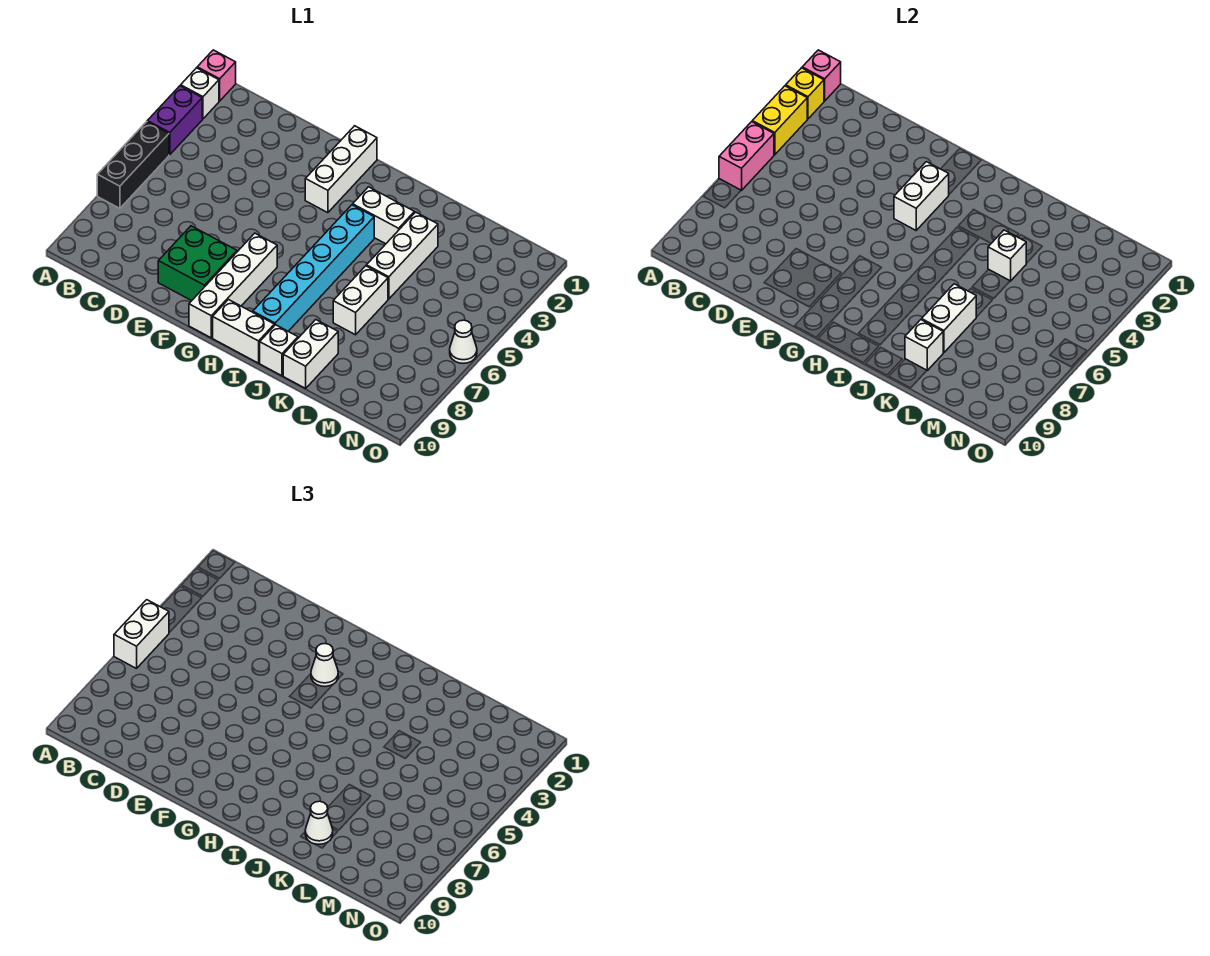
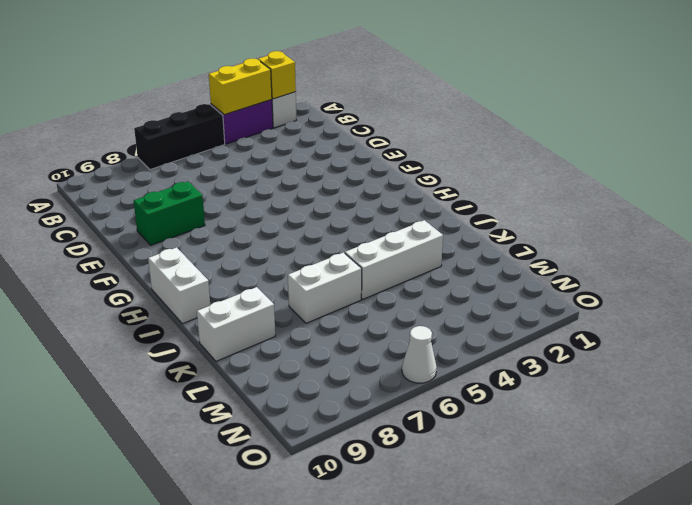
green 1x2 brick [134,182,205,245] -> green 2x2 brick [158,226,237,301]
none -> pink 1x1 brick [197,50,236,101]
none -> white 1x3 brick [305,126,377,213]
none -> white 1x4 brick [189,233,277,338]

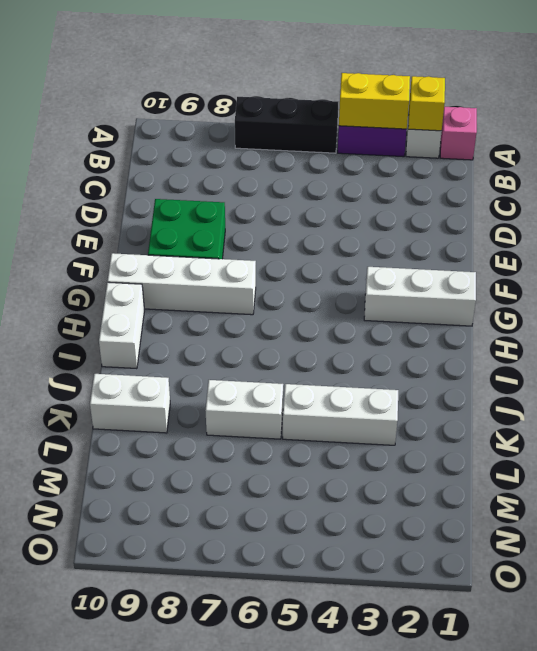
none -> white 1x2 brick [353,187,414,244]
none -> cyan 1x6 brick [253,205,374,331]
none -> white 1x1 brick [260,325,298,376]

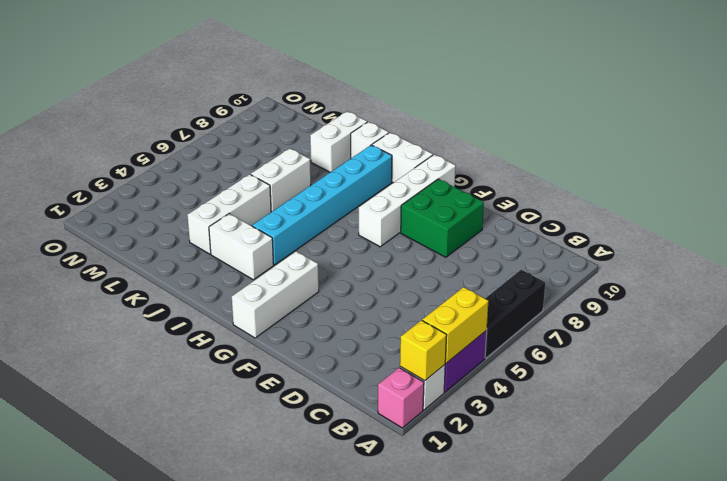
none -> white 1x1 cone [450,320,477,363]
none -> pink 1x1 brick [802,50,841,101]
none -> pink 1x2 brick [719,122,774,190]

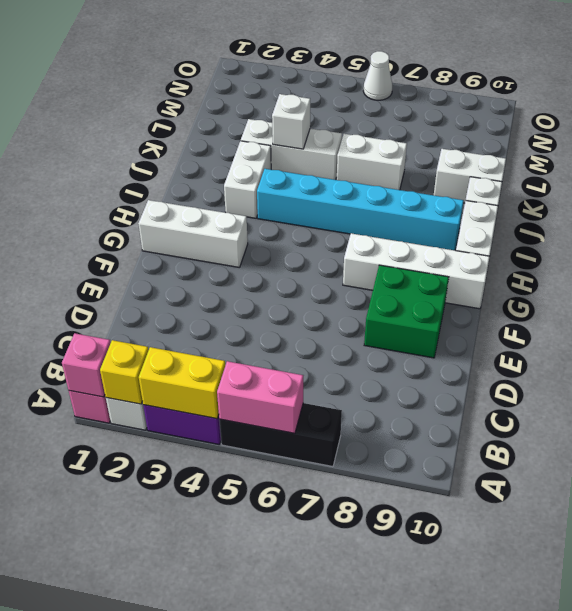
none -> white 1x2 brick [894,162,949,230]
none -> white 1x2 brick [922,284,976,353]
none -> white 1x1 brick [905,320,943,370]

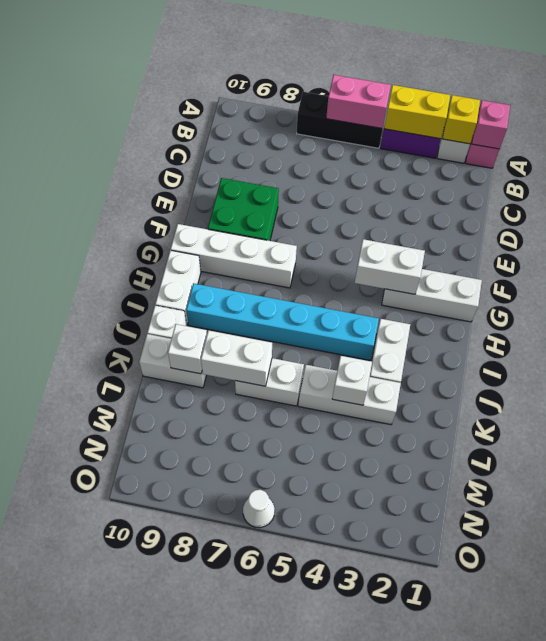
none -> white 1x2 brick [114,600,169,669]
none -> white 1x1 cone [311,644,338,687]
none -> white 1x1 cone [305,801,333,844]

